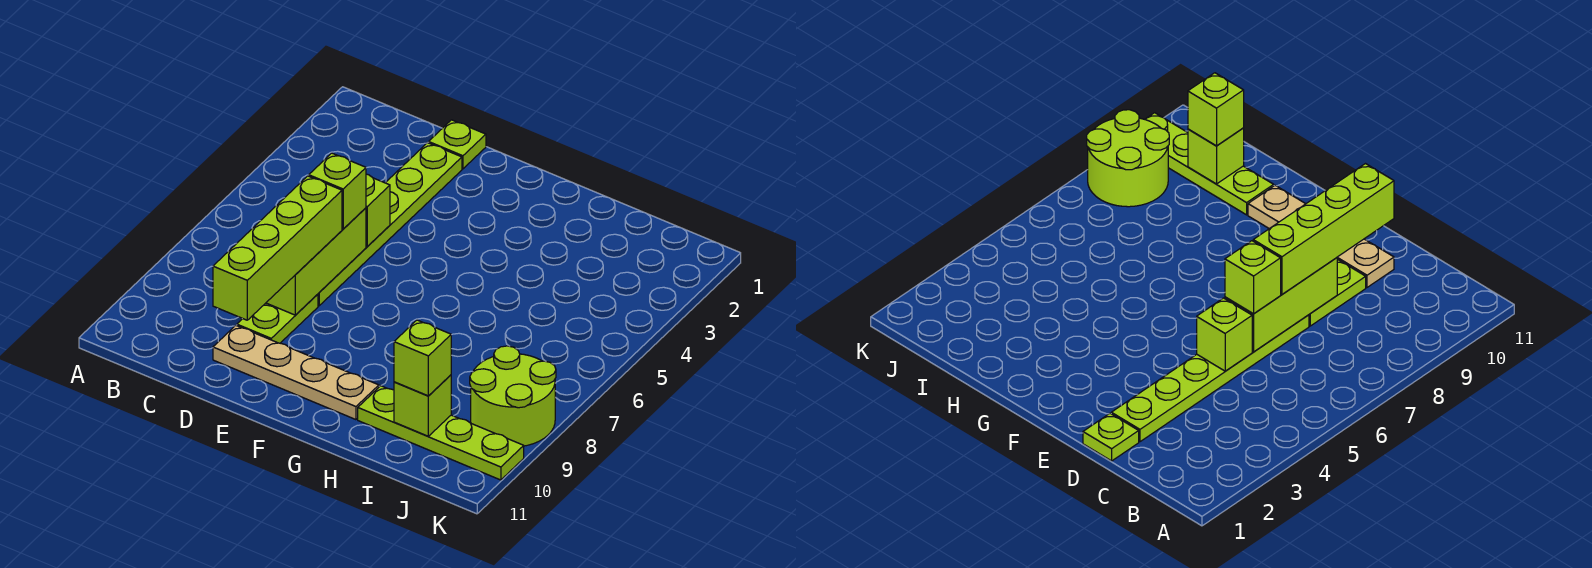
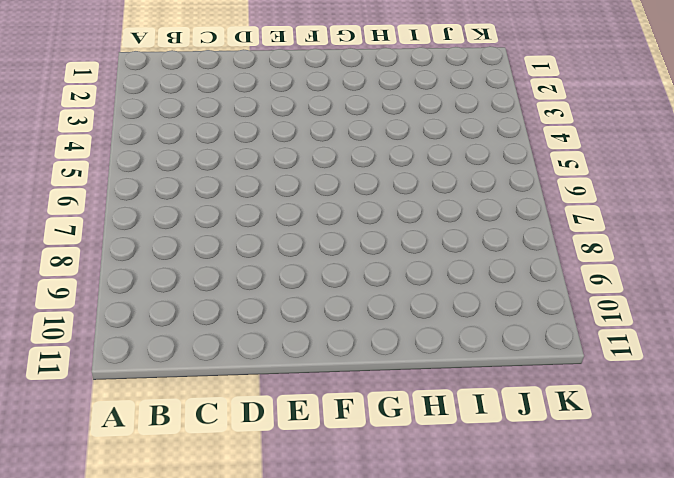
none -> lime 1x1 plate [429,120,486,169]
none -> lime 1x6 plate [318,143,462,306]
none -> lime 1x2 plate [237,294,318,343]

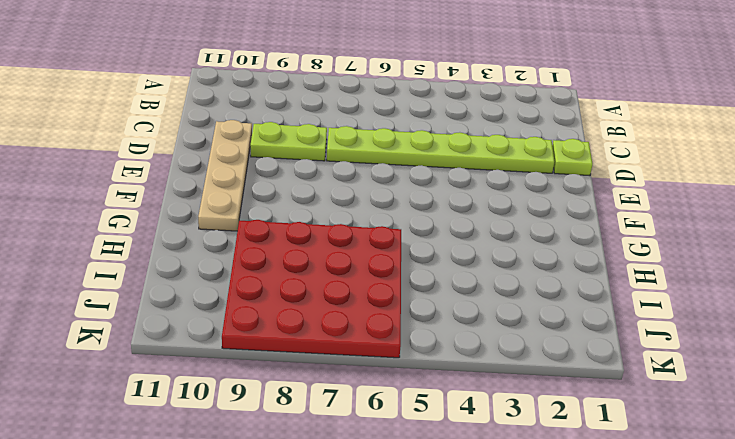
red 4x4 plate [222,220,401,358] -> lime 2x2 round brick [470,346,556,446]
none -> lime 1x4 plate [358,386,524,480]
none -> lime 1x1 brick [366,174,390,247]
none -> lime 1x3 brick [266,208,366,315]

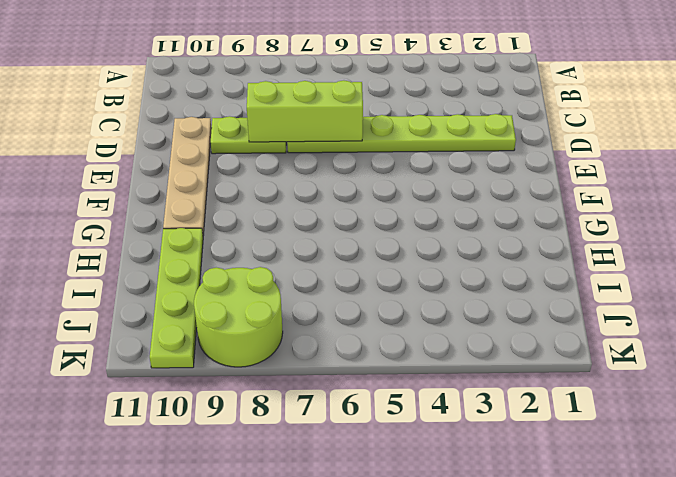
none -> lime 1x1 plate [429,120,486,169]
none -> lime 1x1 brick [366,174,390,247]
none -> lime 1x1 brick [394,375,451,436]

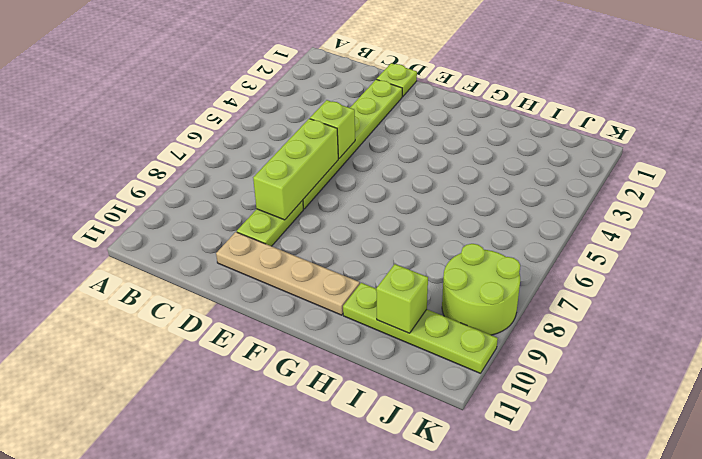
none -> lime 1x1 brick [309,153,366,229]
none -> lime 1x4 brick [213,176,342,320]
none -> lime 1x1 brick [394,320,451,396]

